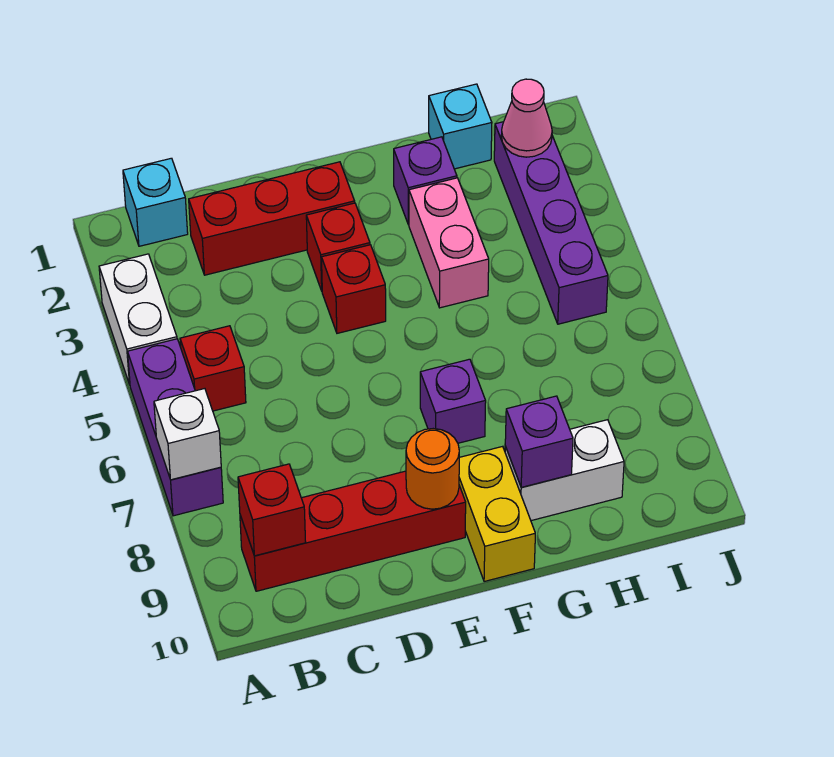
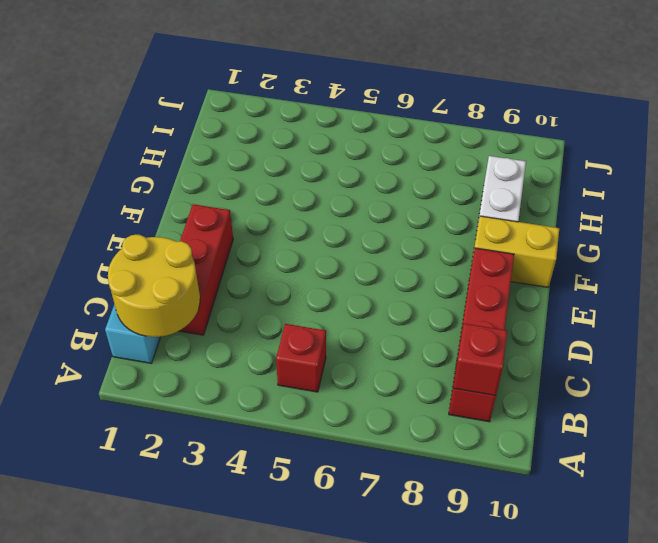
yellow 2x2 round brick [108,235,200,337] -> none
none -> white 1x2 brick [99,254,177,385]
none -> purple 1x3 brick [128,339,223,516]
none -> red 1x1 brick [306,203,370,291]

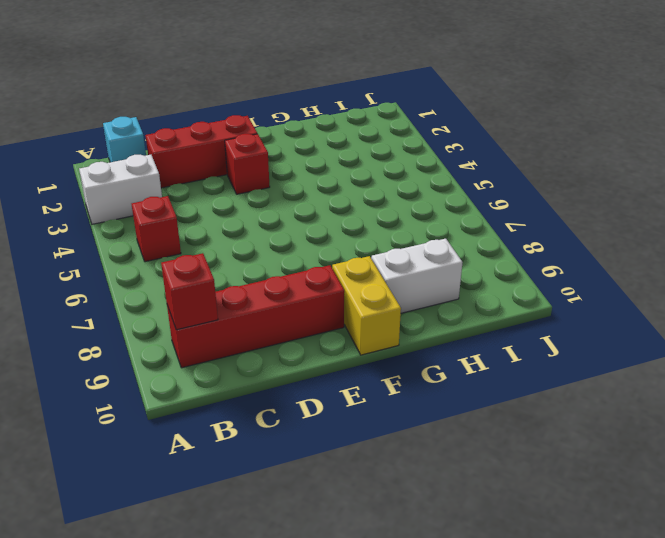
white 1x2 brick [79,155,162,224] -> white 1x2 brick turned to [99,254,177,385]
none -> purple 1x3 brick [128,339,223,516]
none -> red 1x1 brick [322,245,386,333]
none -> purple 1x1 brick [420,359,486,443]

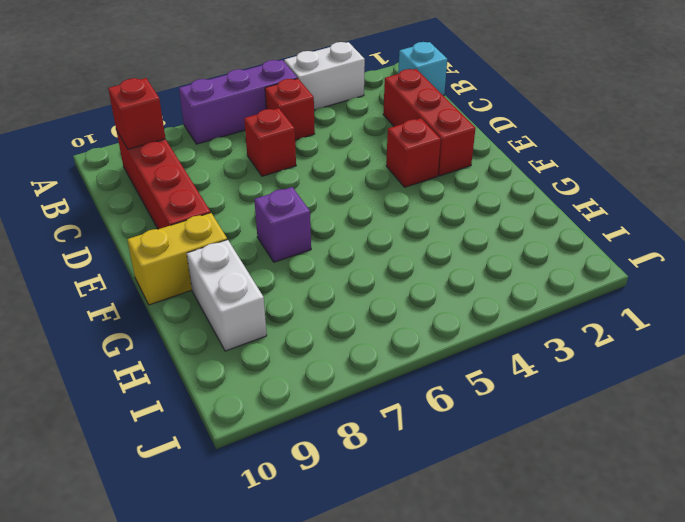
red 1x1 brick [244,108,296,176] -> red 1x1 brick moved to [322,245,386,333]
none -> purple 1x1 brick [394,137,457,225]
none -> pink 1x2 brick [409,178,489,308]
none -> cyan 1x1 brick [429,84,492,169]

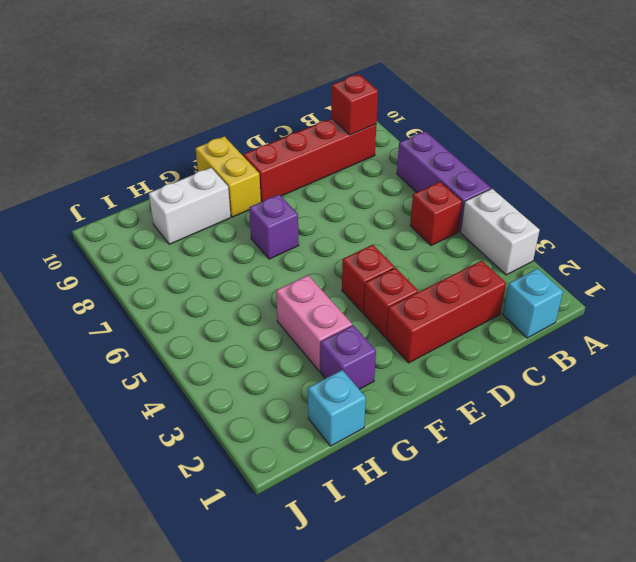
none -> purple 1x4 brick [494,122,608,324]
none -> white 1x1 brick [154,389,221,480]
none -> orange 1x1 round brick [406,429,459,509]

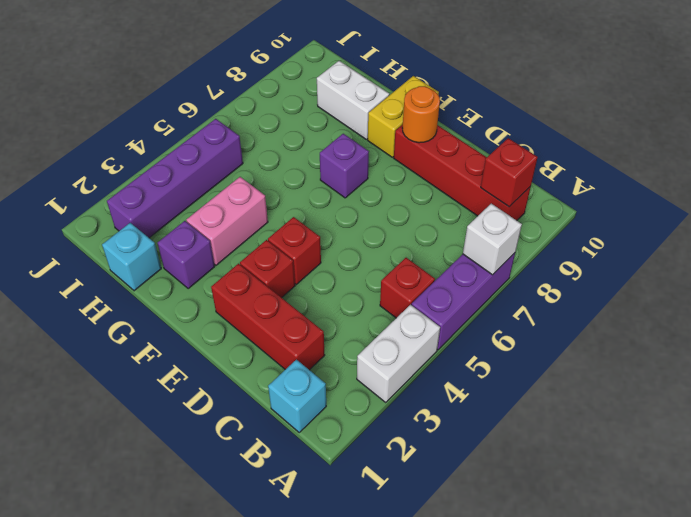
none -> purple 1x1 brick [505,396,573,487]
none -> pink 1x1 cone [501,79,552,157]

